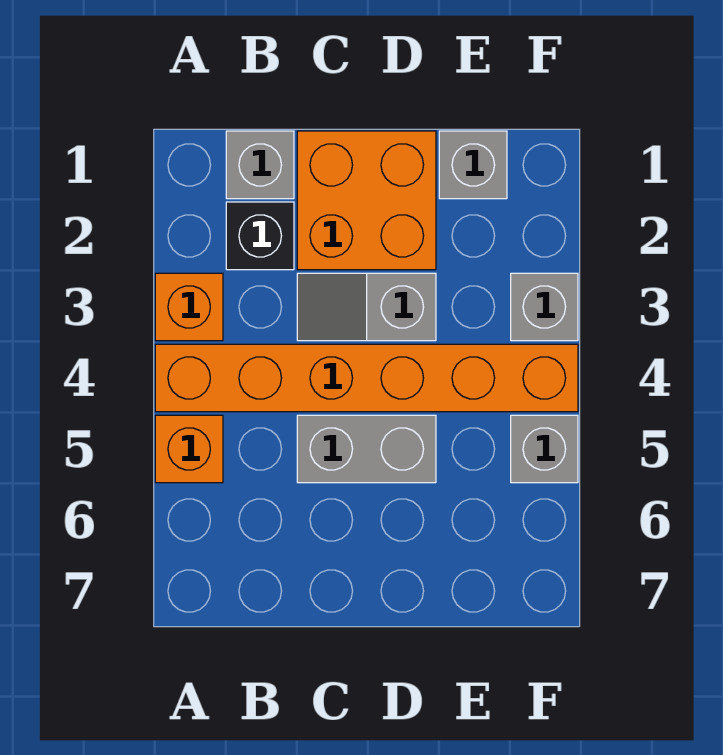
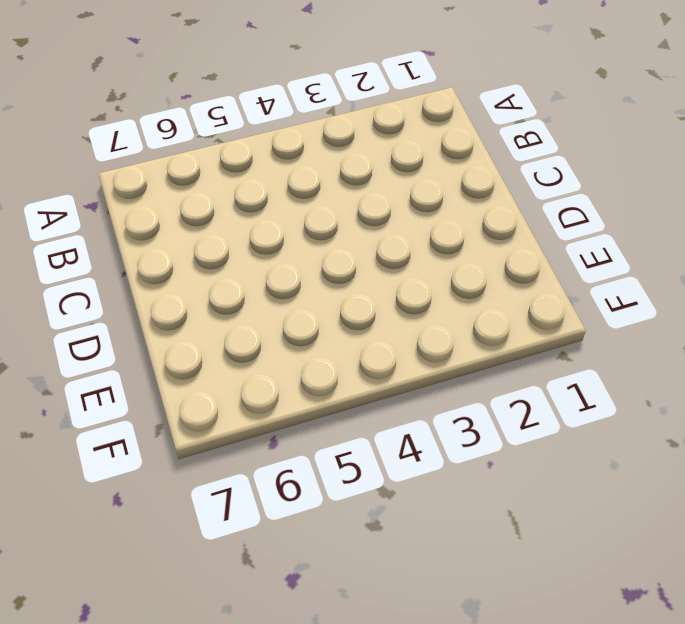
none -> orange 1x1 brick [155,273,223,341]
none -> orange 1x6 brick [155,344,578,412]

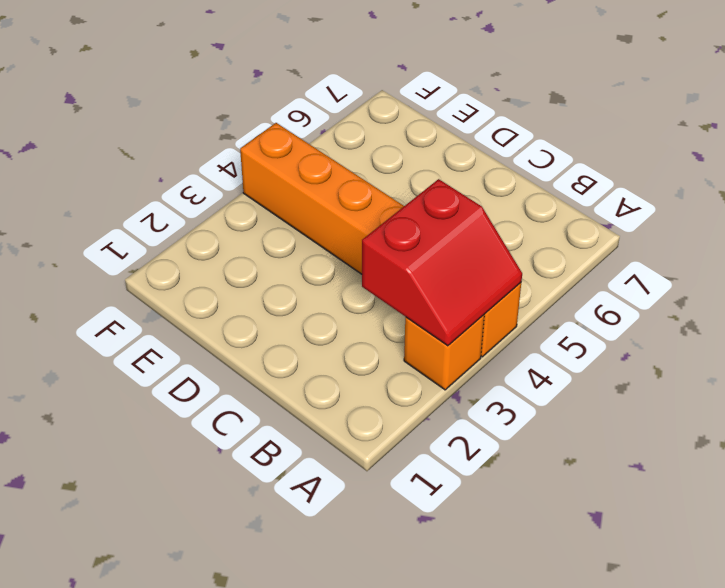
red 2x2 slope [362,179,522,346] -> none
none -> orange 1x1 brick [155,415,223,483]
none -> grey 1x1 brick [226,131,294,199]

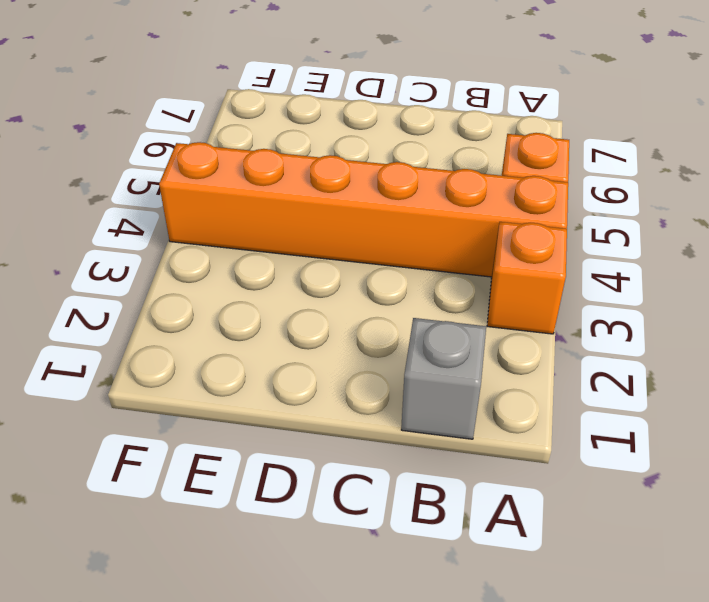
none -> black 1x1 brick [226,202,294,270]
none -> orange 2x2 brick [297,131,436,270]

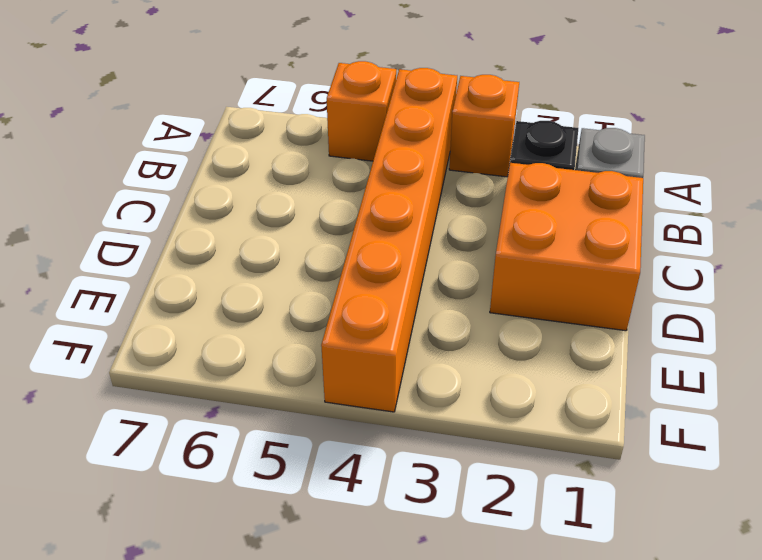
none -> grey 1x2 slope [297,273,436,341]
none -> grey 1x2 brick [297,415,436,483]

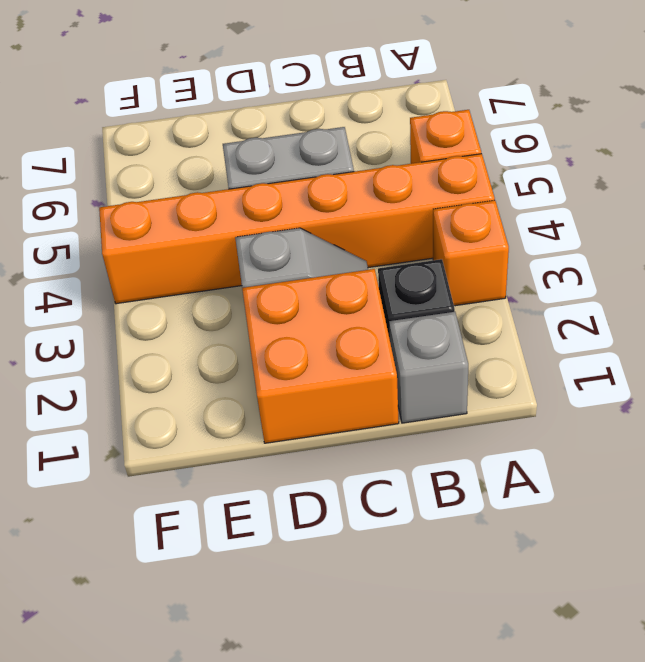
none -> grey 1x1 brick [439,131,507,199]
none -> grey 1x1 brick [511,273,578,341]

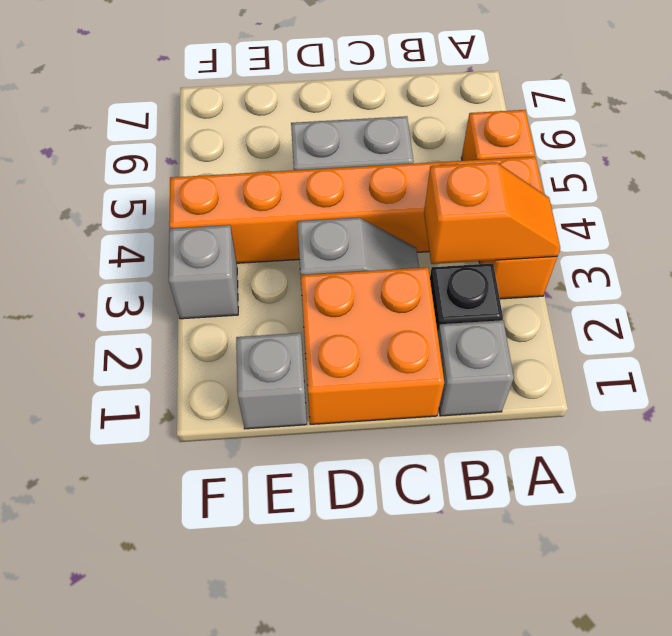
orange 1x2 slope [424,162,560,264] -> none
none -> grey 1x1 brick [511,415,578,483]

